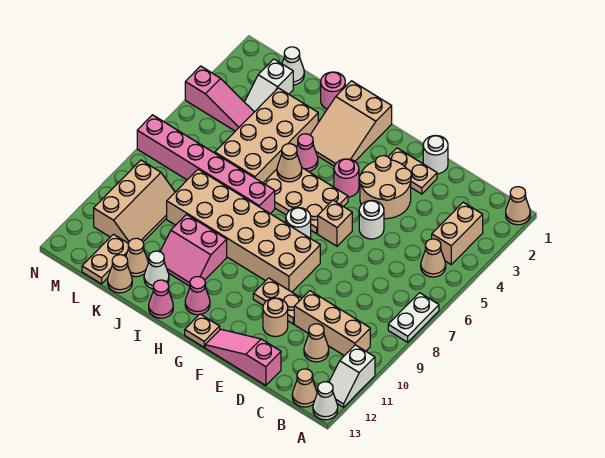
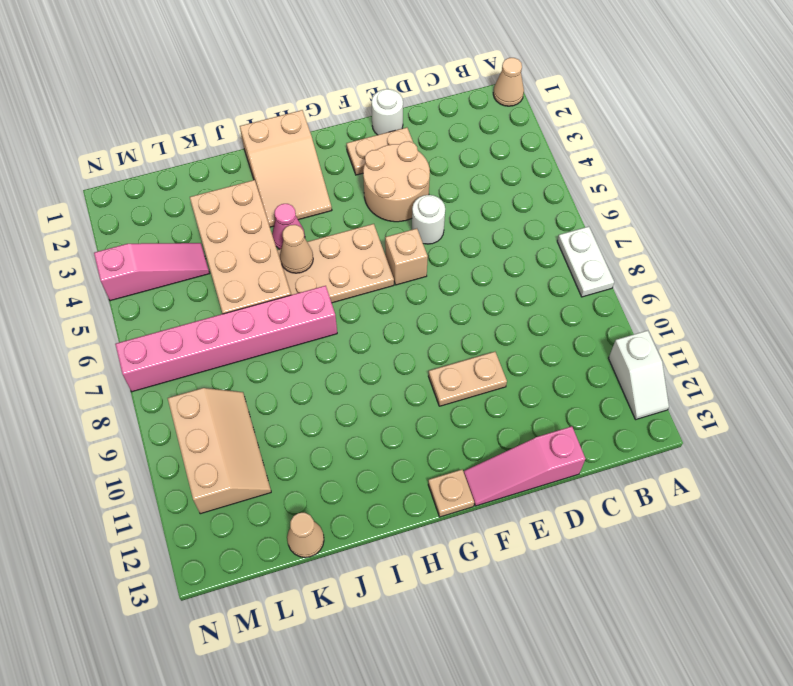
none -> white 1x1 cone [313,382,338,420]
none -> tan 1x2 brick [432,202,483,264]
none -> tan 1x1 cone [421,239,446,277]
none -> tan 1x3 brick [294,291,370,356]

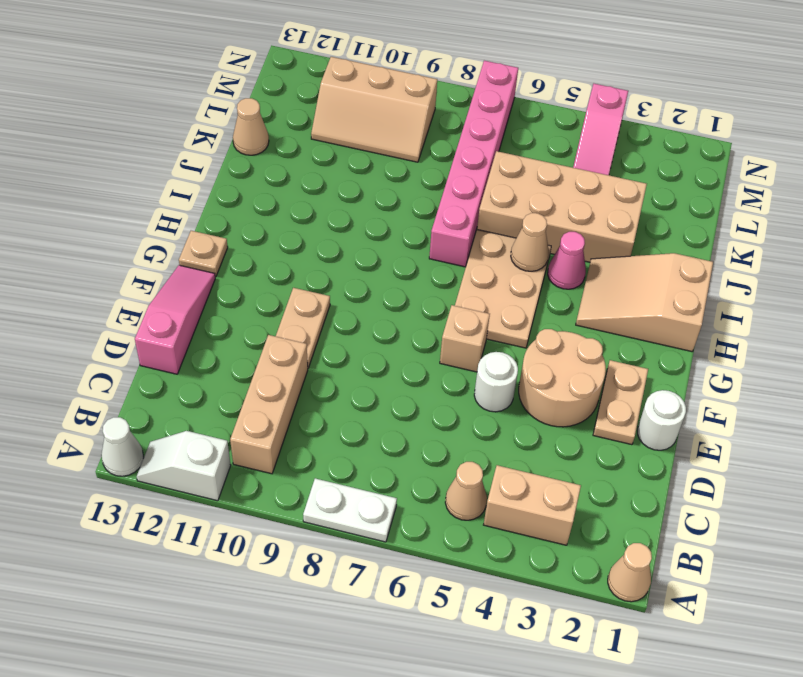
none -> tan 1x1 cone [292,369,317,407]
none -> tan 1x1 cone [304,324,329,362]
none -> tan 1x1 round brick [263,298,288,337]
none -> tan 2x6 brick [167,169,320,292]

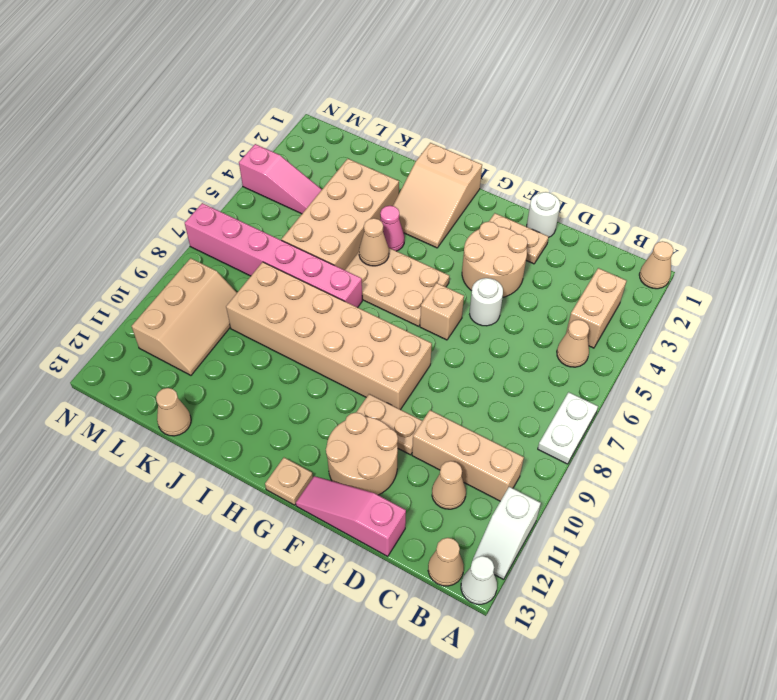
tan 2x2 round brick [326,413,398,495] -> tan 1x1 round brick [263,298,288,337]
none -> pink 1x1 round brick [334,159,359,197]
none -> white 1x1 round brick [286,208,311,238]
none -> pink 1x1 cone [185,277,210,315]
none -> pink 2x2 slope [160,215,227,286]

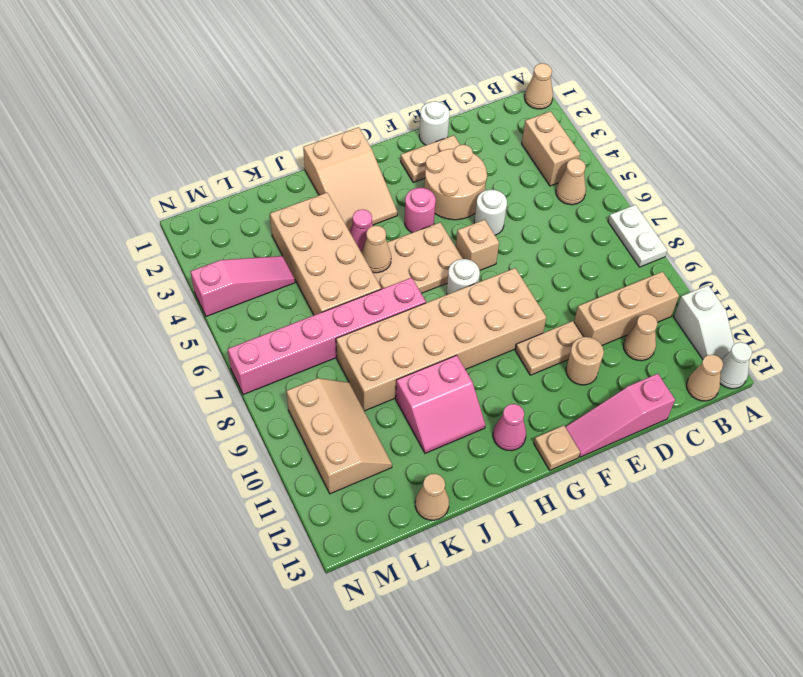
none -> pink 1x1 cone [149,280,173,318]
none -> pink 1x1 round brick [321,72,345,109]
none -> white 1x1 cone [144,251,169,289]
none -> tan 1x1 cone [126,238,148,277]

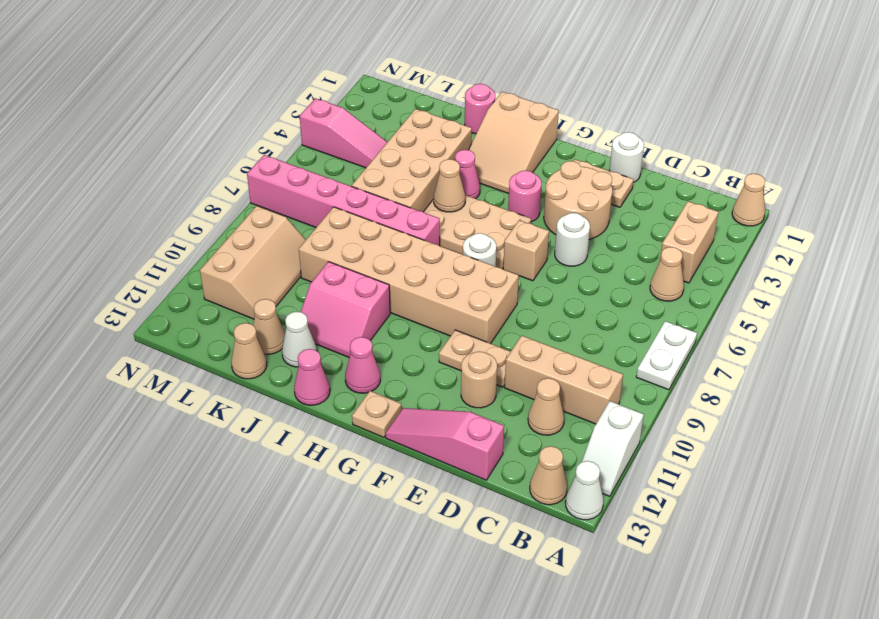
none -> white 1x1 cone [282,47,304,85]
none -> white 1x2 slope [245,59,293,112]
none -> tan 1x2 plate [82,234,128,284]

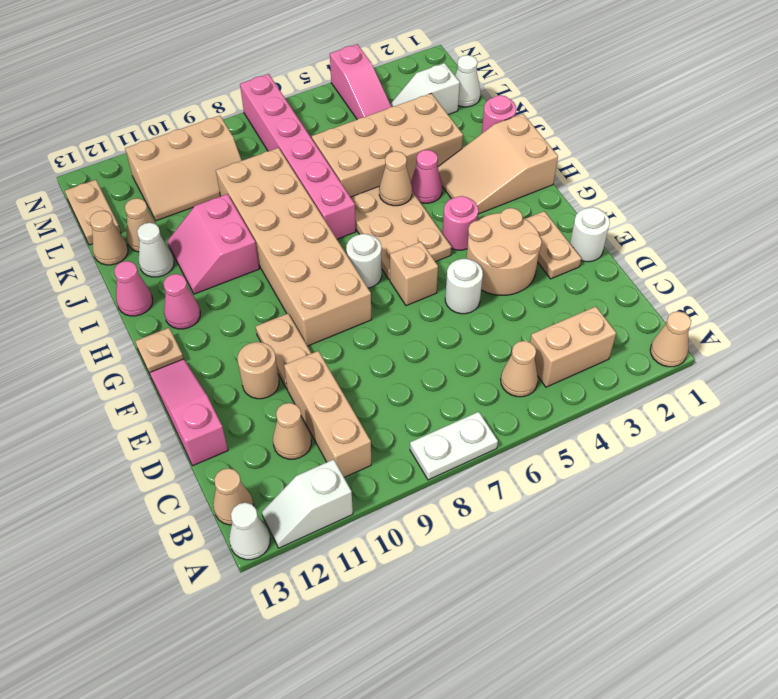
tan 1x2 plate [65,180,121,245] -> tan 1x2 plate turned to [82,234,128,284]

